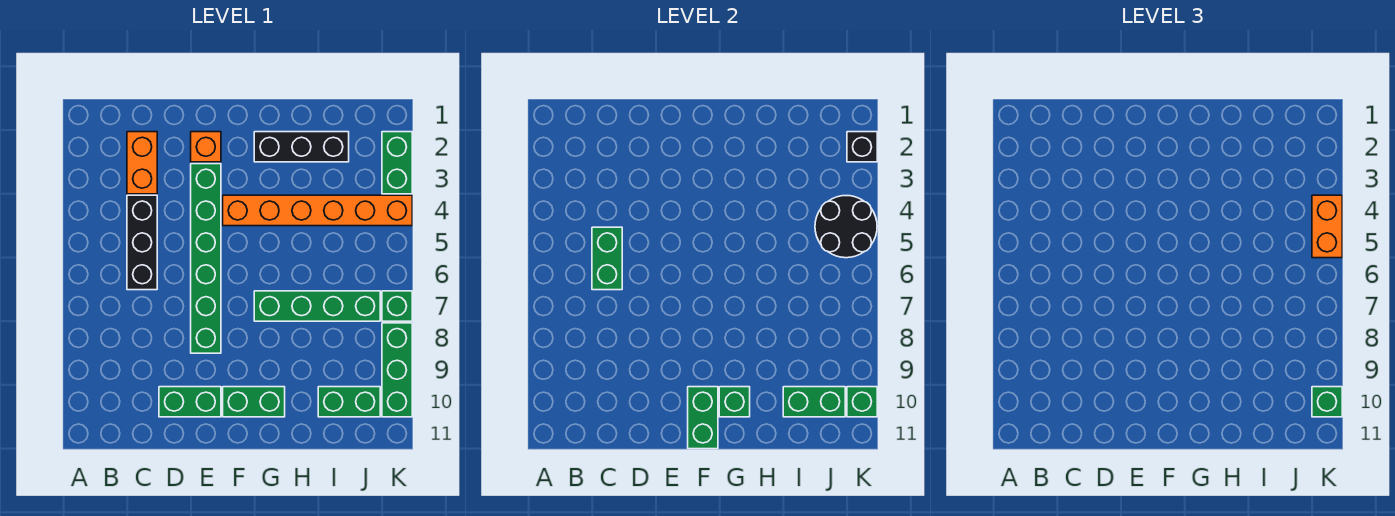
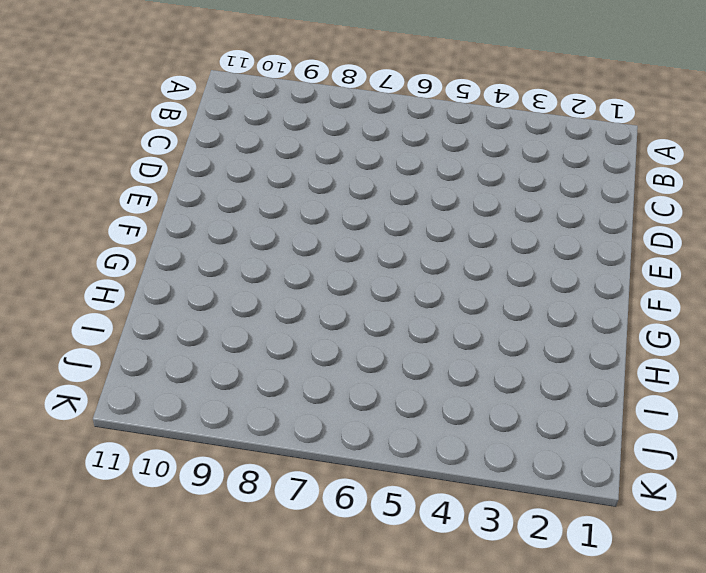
none -> orange 1x2 brick [127,132,157,194]
none -> black 1x3 brick [127,195,157,290]
none -> green 1x2 brick [159,387,221,417]

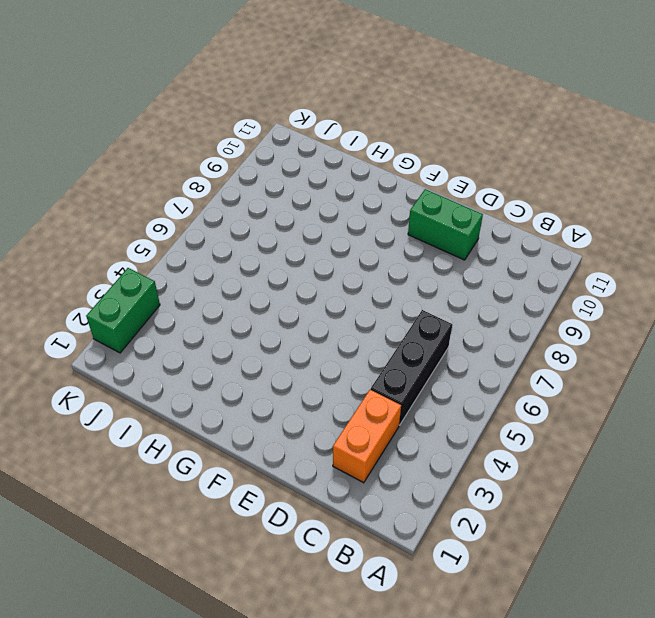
none -> orange 1x1 brick [191,132,221,162]
none -> green 1x6 brick [191,164,221,353]
none -> orange 1x6 brick [223,195,412,226]

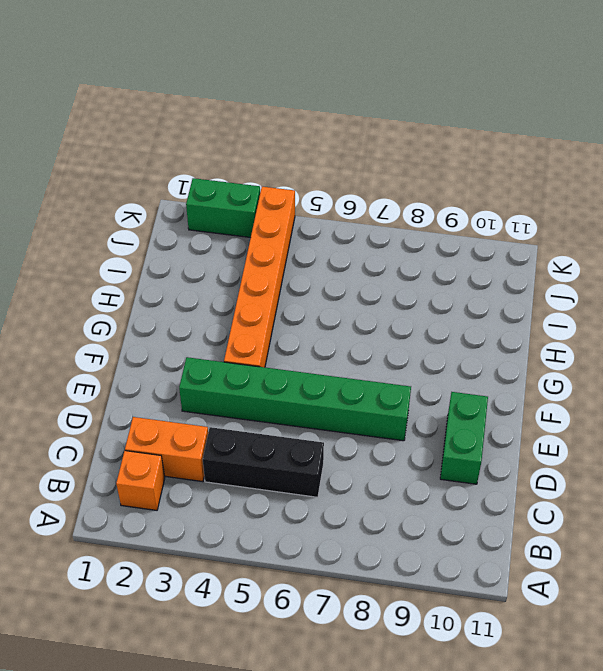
orange 1x1 brick [116,451,165,510] -> orange 1x1 brick moved to [191,132,221,162]
none -> green 1x2 brick [223,387,285,417]
none -> black 1x3 brick [254,132,349,162]
none -> green 1x4 brick [254,291,380,321]

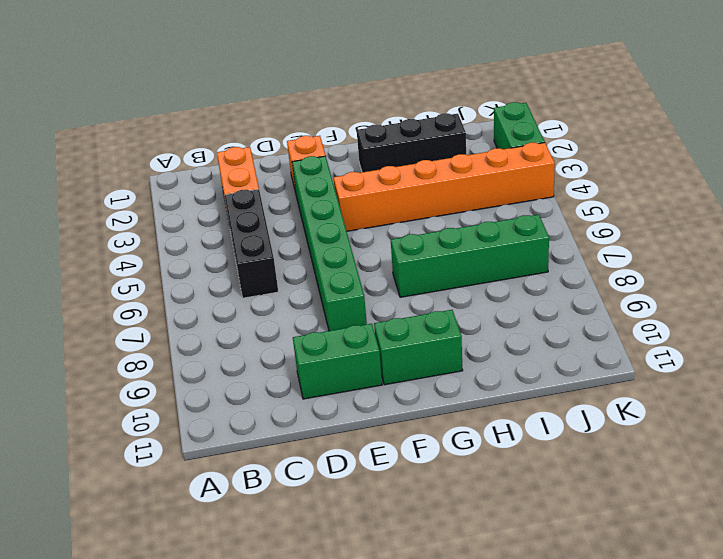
none -> green 1x2 brick [318,387,380,417]
none -> green 1x1 brick [382,291,412,321]
none -> green 1x3 brick [382,323,412,417]

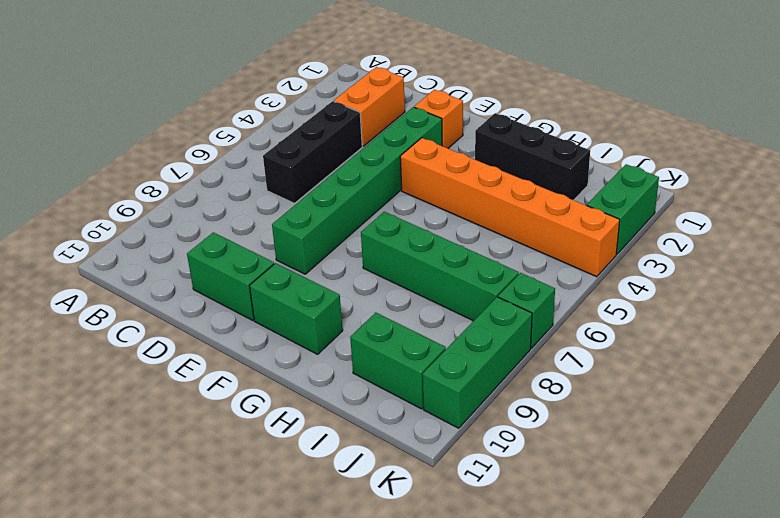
none -> green 1x2 brick [592,227,622,290]
none -> green 1x2 brick [688,387,718,449]
none -> green 1x1 brick [719,387,750,417]

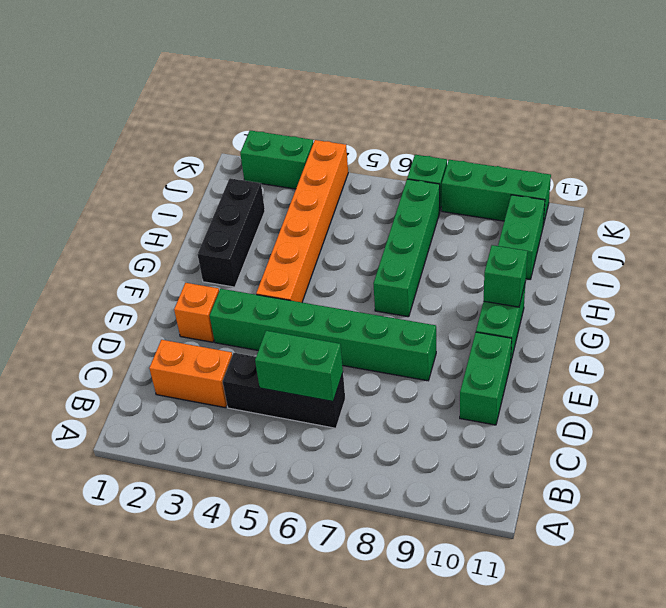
none -> green 1x2 brick [688,387,718,449]
none -> green 1x2 brick [783,387,845,417]
none -> black 2x2 round brick [815,196,877,258]

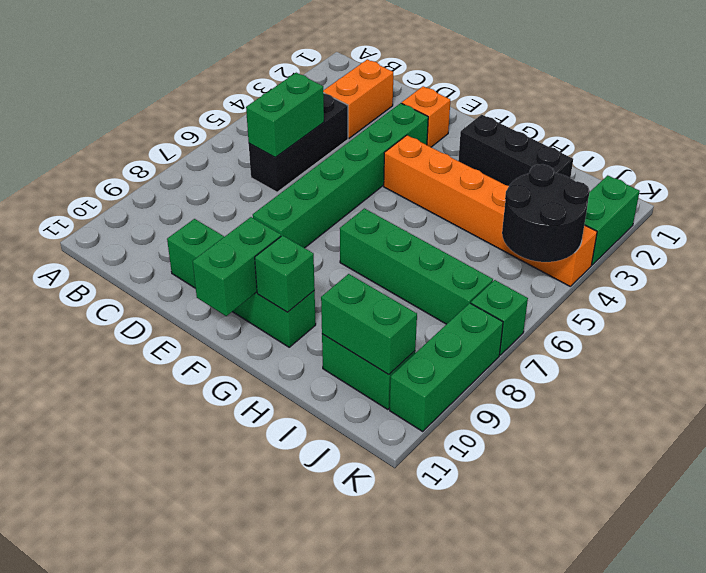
none -> black 1x1 brick [847,132,877,162]
none -> green 1x1 brick [847,387,877,417]
none -> orange 1x2 brick [1312,195,1342,258]

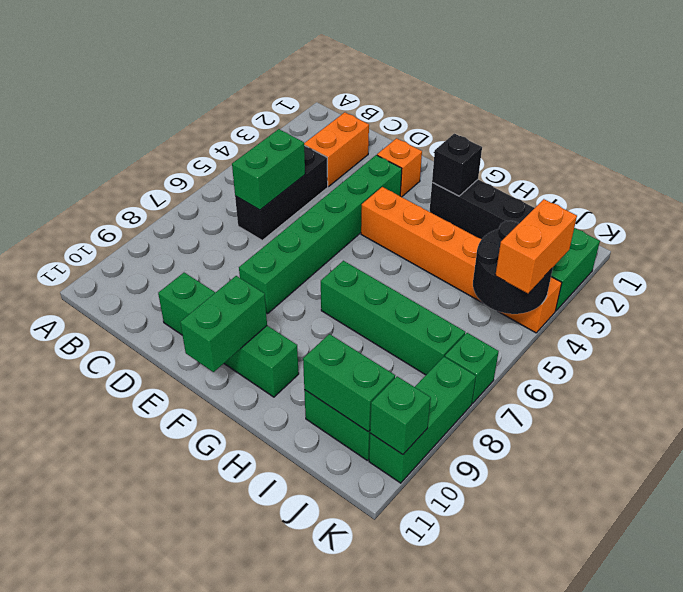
black 1x1 brick [432,134,482,196] -> black 1x1 brick moved to [847,132,877,162]
none -> green 1x1 brick [719,387,750,417]
none -> green 1x1 brick [1312,387,1342,417]

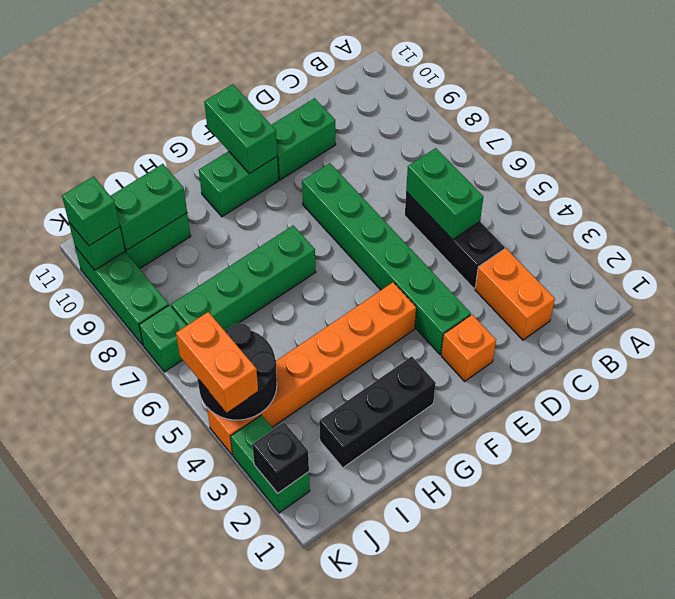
none -> green 1x1 brick [719,387,750,417]

